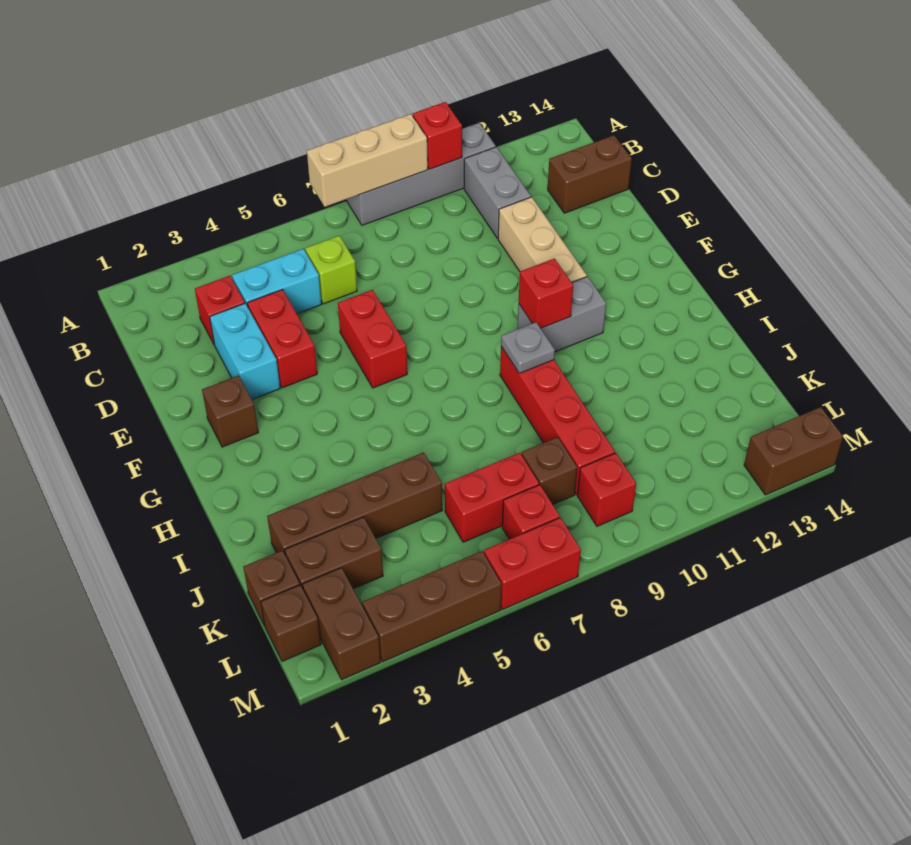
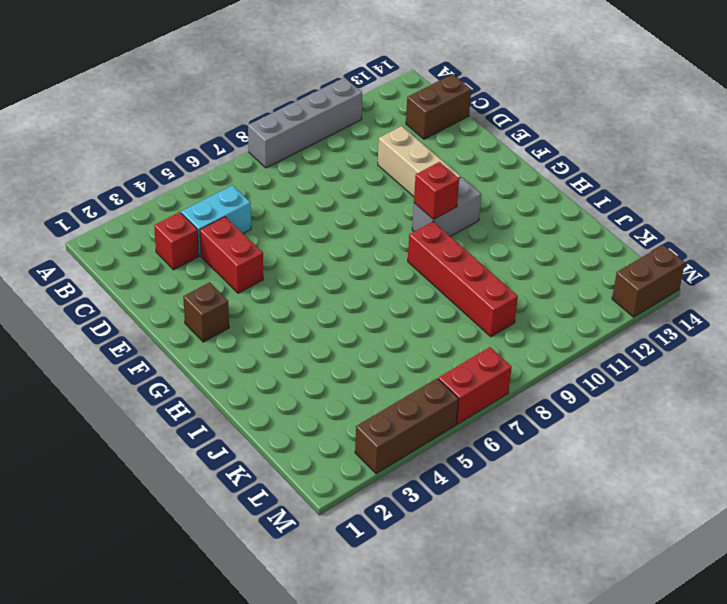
none -> grey 1x2 brick [464,147,531,238]
none -> lime 1x1 brick [305,236,357,304]
none -> cyan 1x2 brick [210,304,280,399]

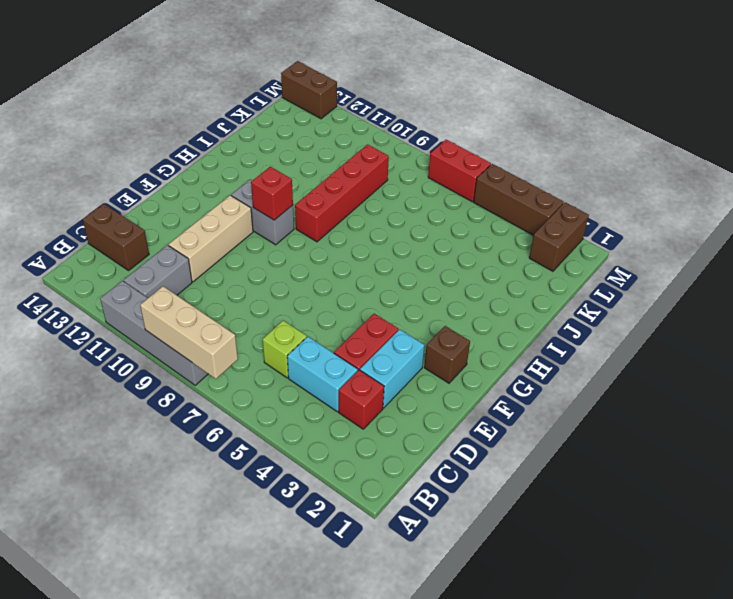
none -> red 1x2 brick [338,290,407,388]
none -> brown 1x4 brick [267,452,442,554]
none -> brown 1x1 brick [244,550,300,626]

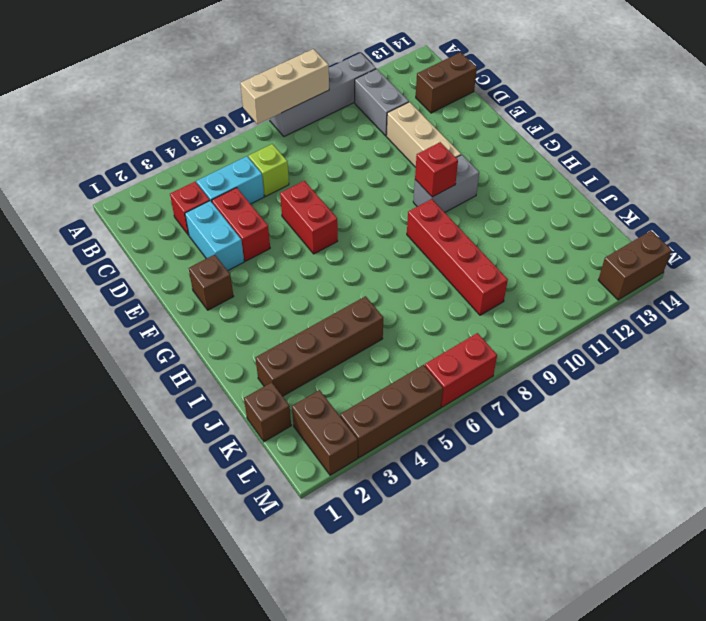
none -> brown 1x2 brick [285,517,383,589]
none -> red 1x2 brick [445,453,539,542]
none -> brown 1x1 brick [522,437,577,504]

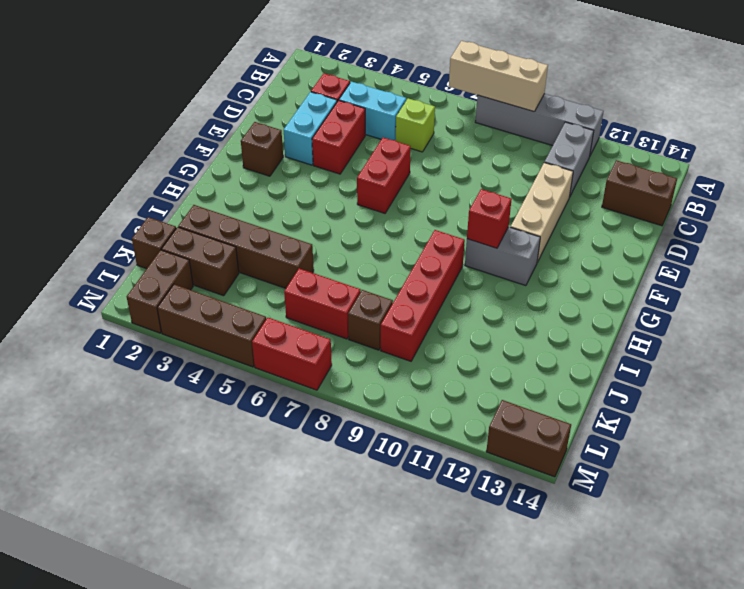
none -> brown 1x1 brick [261,585,321,661]
none -> red 1x1 brick [502,485,560,539]
none -> red 1x1 brick [577,453,636,526]

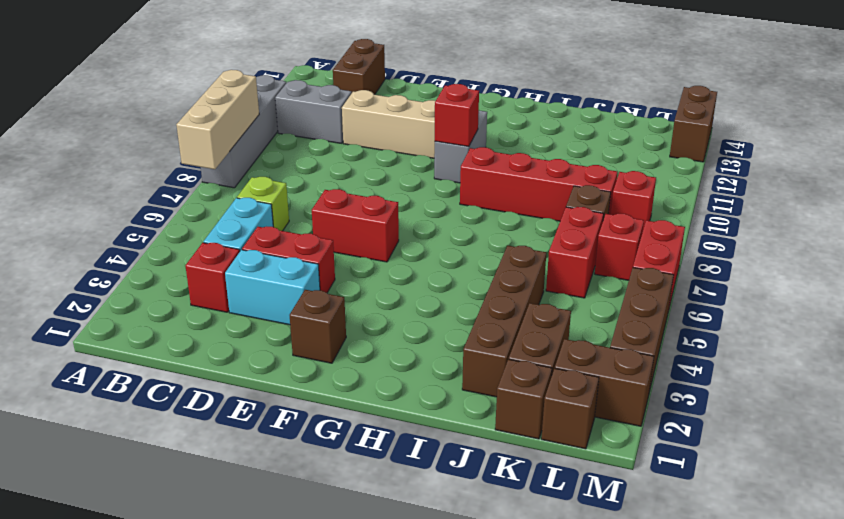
none -> red 1x1 brick [413,102,462,169]
none -> grey 1x1 plate [501,322,555,373]

